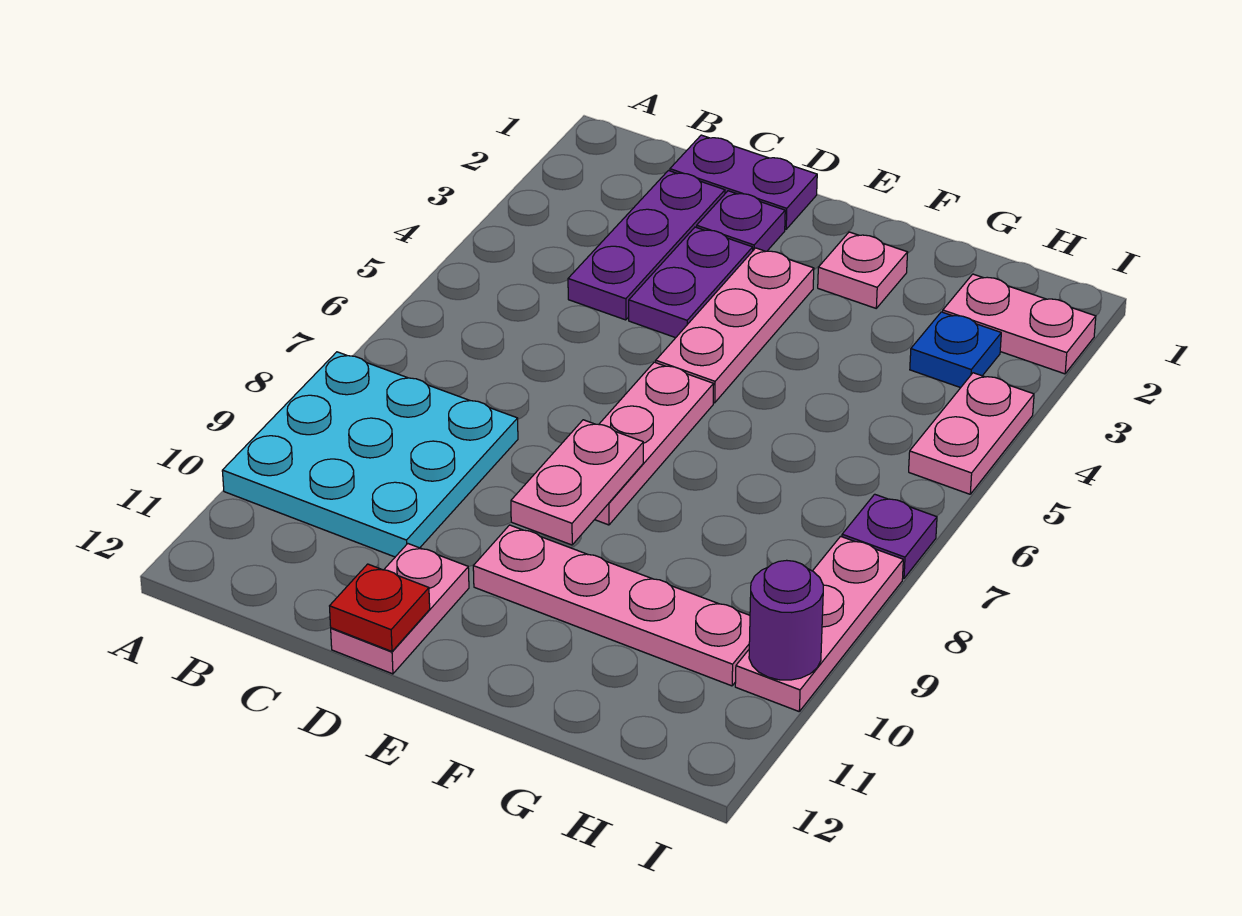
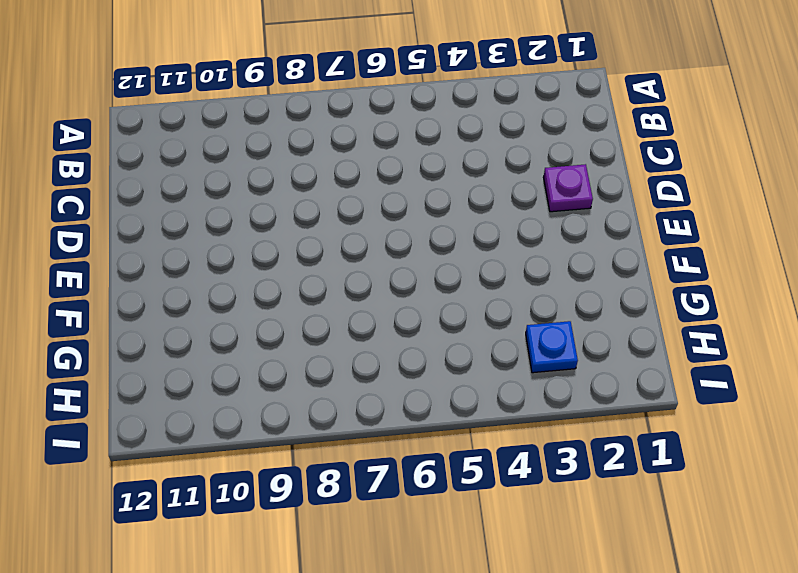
none -> cyan 3x3 plate [222,352,518,557]
none -> purple 1x2 plate [670,135,817,229]
none -> purple 1x3 plate [568,171,725,320]

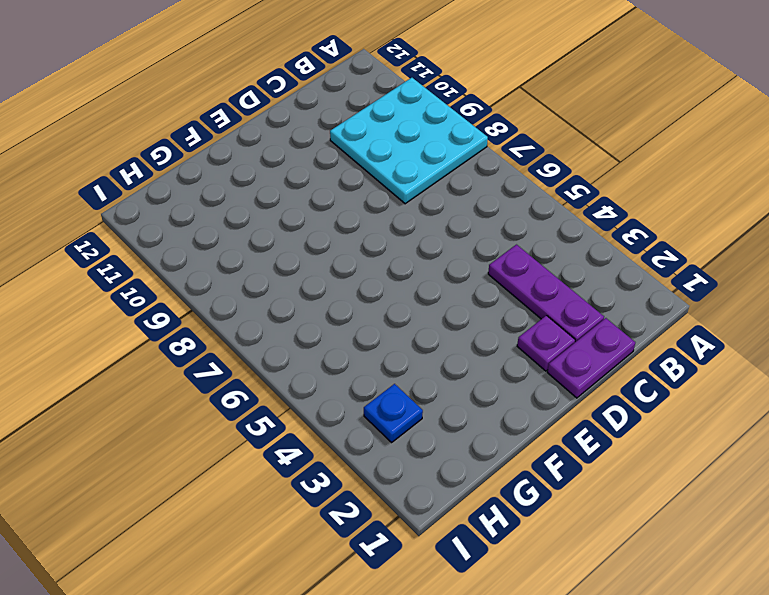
none -> purple 1x2 plate [629,227,753,338]
none -> pink 1x2 plate [331,544,469,674]
none -> pink 1x3 plate [656,248,814,403]

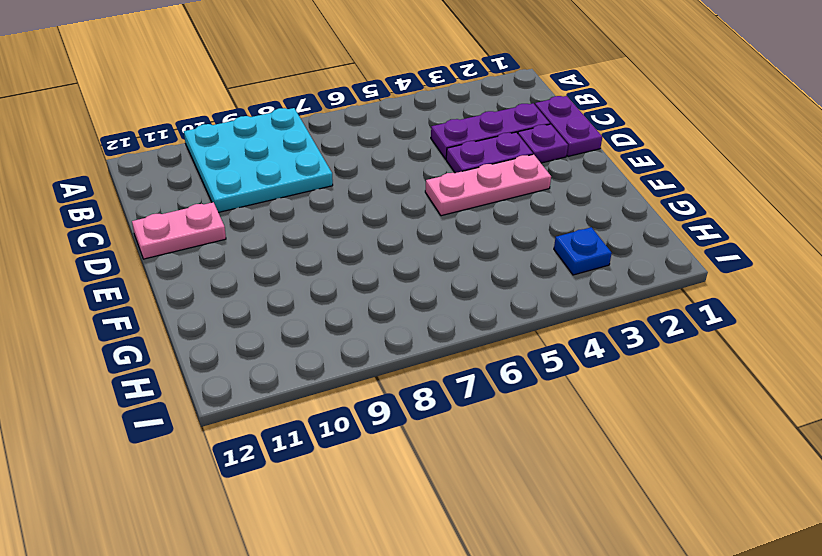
none -> pink 1x3 plate [595,362,714,525]
none -> pink 1x4 plate [473,525,750,686]
none -> pink 1x1 plate [818,232,908,308]

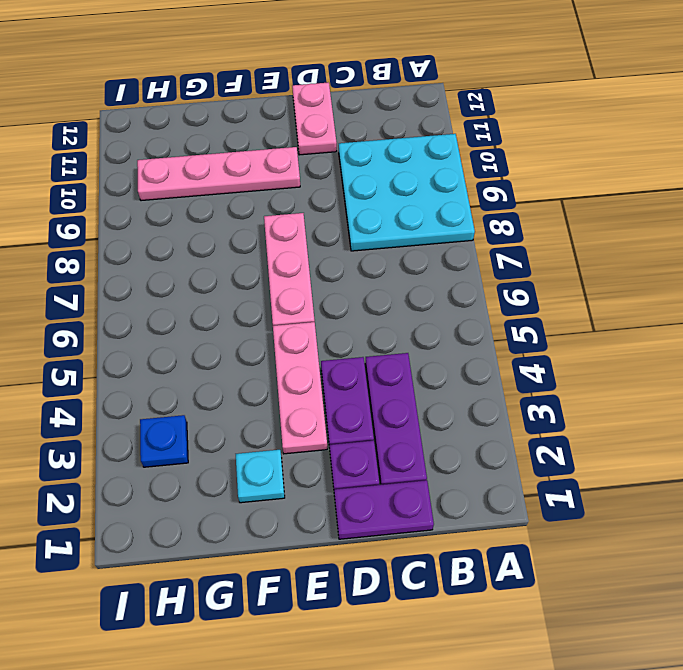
cyan 1x1 plate [236,450,285,503] -> pink 1x1 plate [818,232,908,308]
none -> pink 1x2 plate [943,274,1096,374]
none -> pink 1x2 plate [909,373,1034,494]
none -> purple 1x1 plate [842,494,937,579]

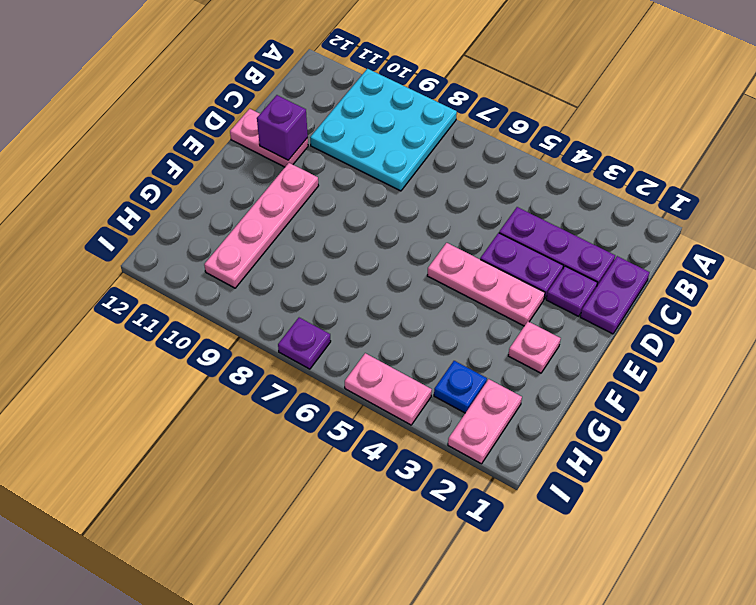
purple 1x1 brick [257,95,308,160] -> none
none -> pink 1x3 plate [595,362,714,525]
none -> pink 1x3 plate [735,536,903,711]
none -> red 1x1 plate [330,564,430,651]

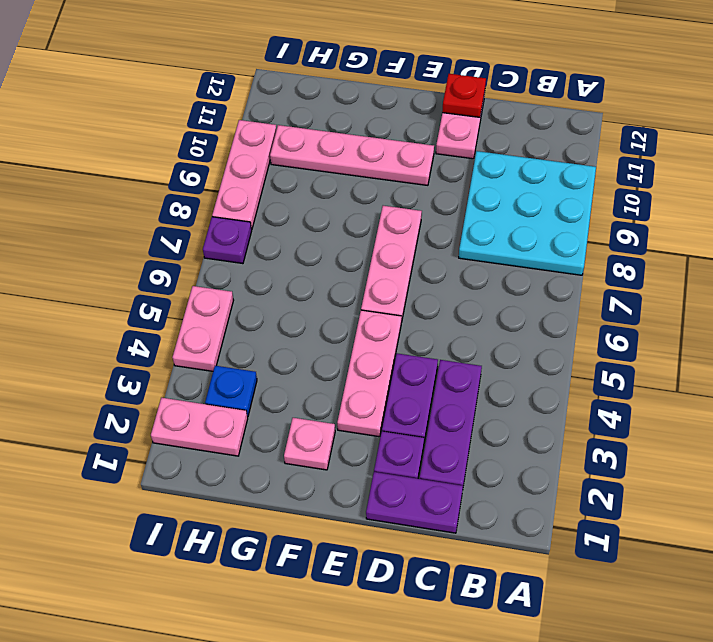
none -> pink 1x2 plate [511,420,643,545]
none -> purple 1x1 round brick [749,560,823,680]

